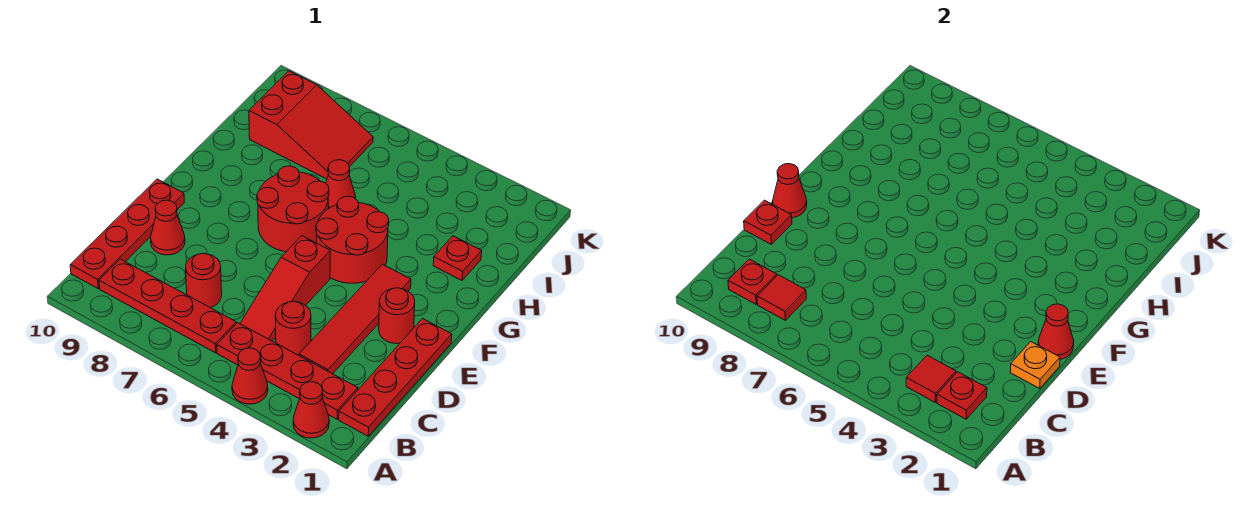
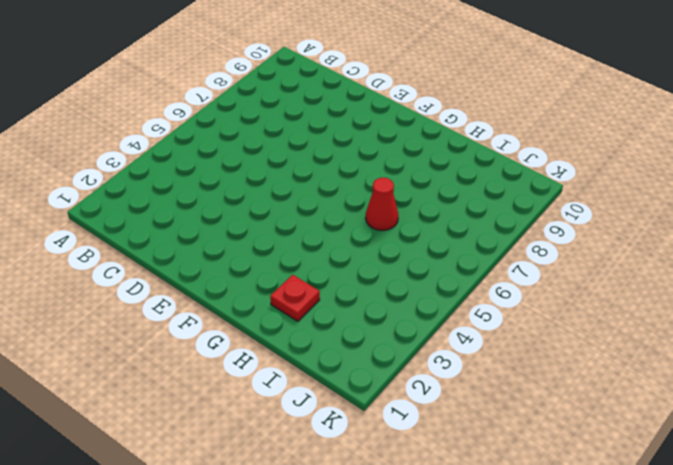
none -> red 1x1 cone [293,382,329,438]
none -> red 1x1 cone [232,348,268,404]
none -> red 1x4 plate [339,319,452,436]

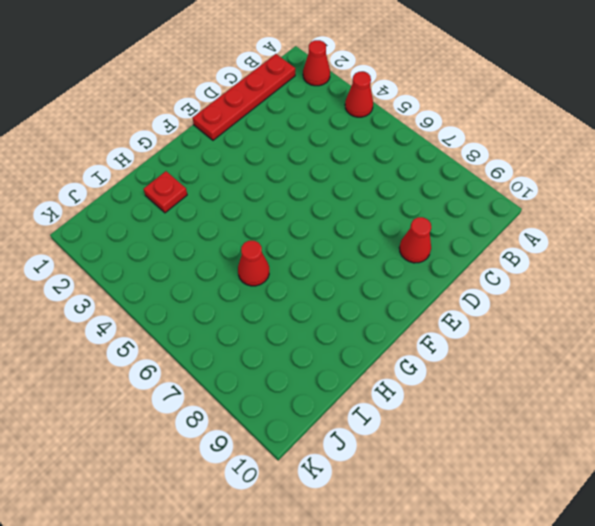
none -> red 1x4 plate [217,323,358,419]
none -> red 1x4 plate [99,259,236,353]
none -> red 1x4 plate [70,179,185,288]

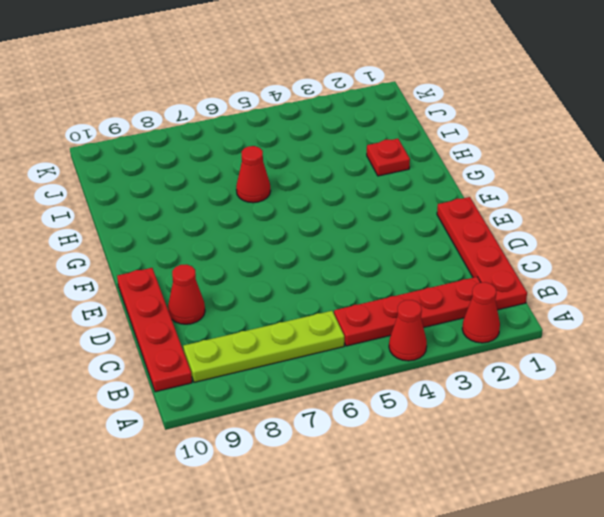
lime 1x4 plate [183,311,344,382] -> red 1x4 plate [99,259,236,353]
none -> red 1x4 tile [299,264,411,374]
none -> red 1x1 round brick [275,301,311,355]
none -> red 1x3 slope [240,236,330,341]

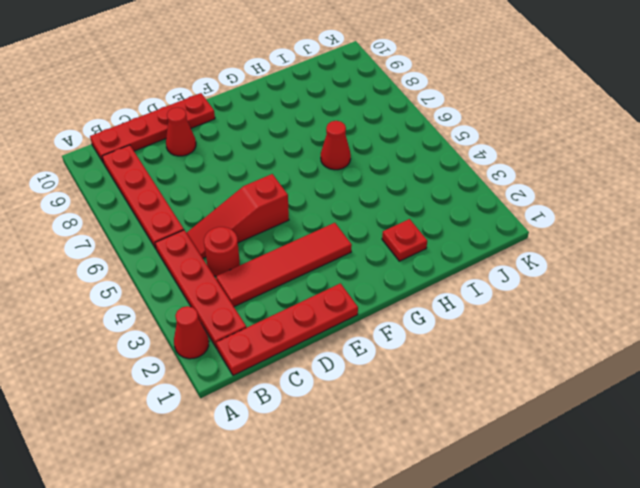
none -> red 1x1 cone [232,348,268,404]
none -> red 1x1 round brick [186,253,222,308]
none -> red 1x1 round brick [379,288,415,344]

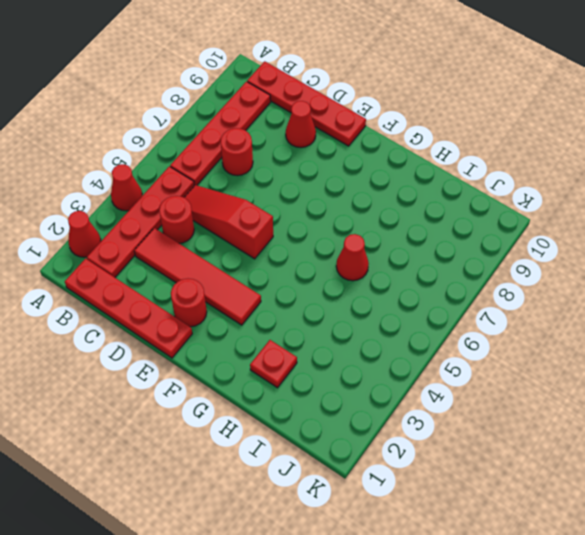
none -> red 2x2 round brick [316,196,389,283]
none -> red 2x2 round brick [257,166,329,252]
none -> red 2x3 slope [249,71,373,179]

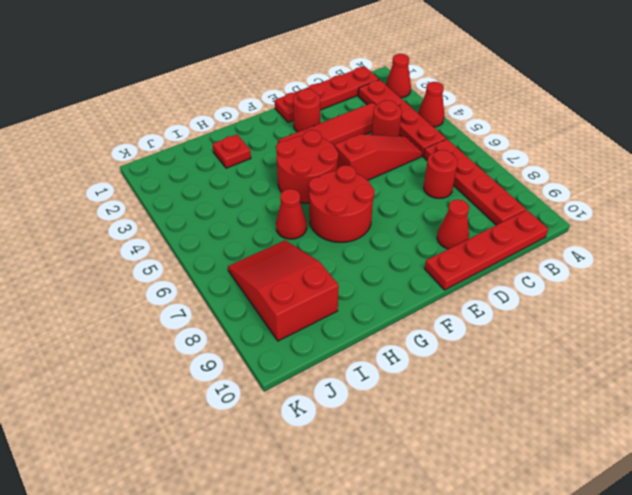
none -> red 1x1 plate [937,372,987,419]
none -> red 1x1 tile [906,355,956,402]
none -> red 1x1 tile [757,275,806,320]

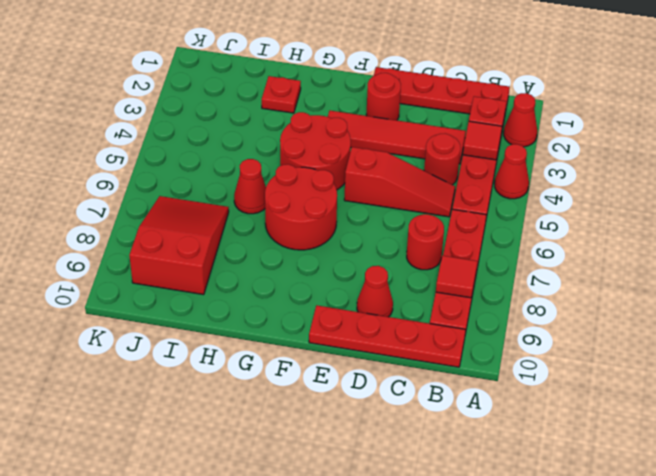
none -> red 1x1 plate [728,259,777,304]
none -> orange 1x1 plate [1010,342,1060,389]
none -> red 1x1 plate [744,200,792,244]

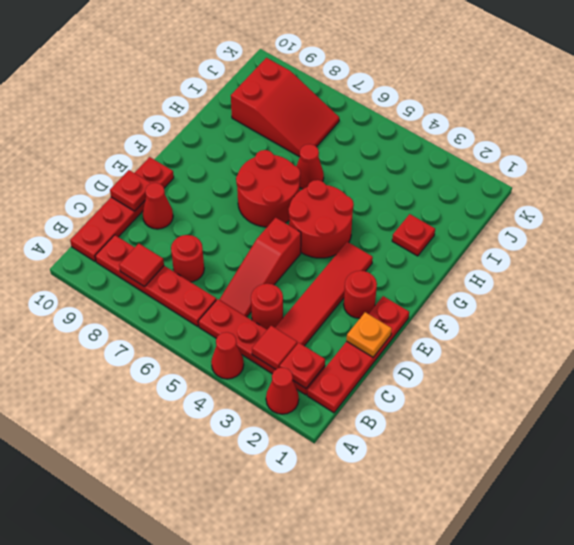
none -> red 1x1 plate [728,259,777,304]
none -> red 1x1 cone [1038,304,1074,359]
none -> red 1x1 cone [773,164,807,218]

